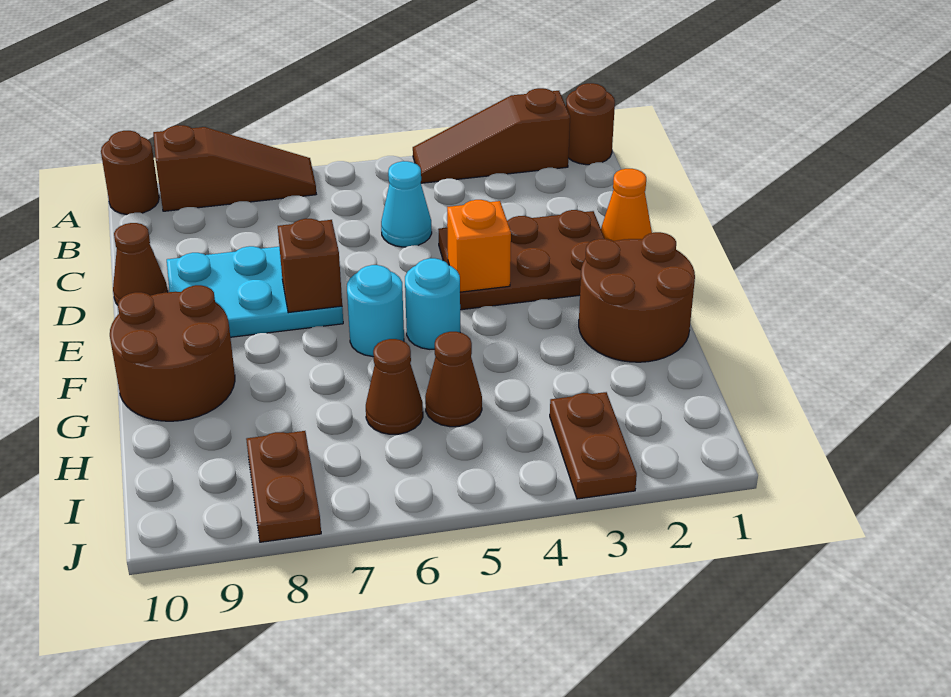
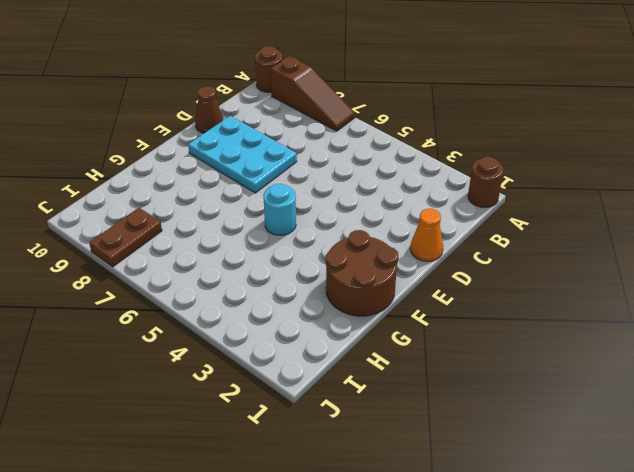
none -> brown 1x3 slope [413,88,570,183]
none -> cyan 1x1 cone [381,161,432,247]
none -> brown 2x3 plate [438,210,605,310]

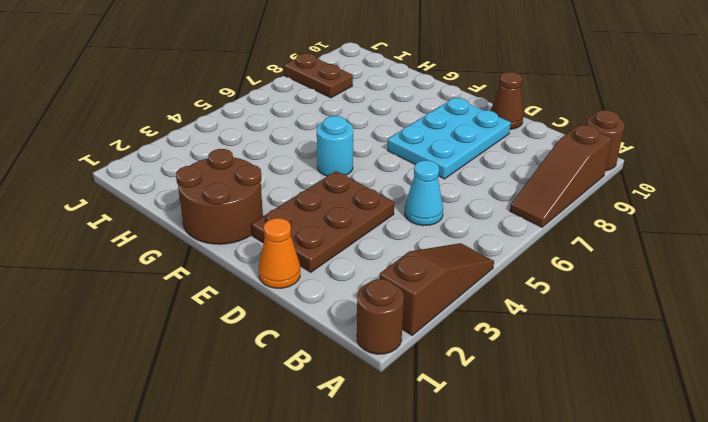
none -> cyan 1x1 round brick [347,265,404,357]
none -> brown 2x2 round brick [110,285,235,421]
none -> brown 1x1 cone [425,332,482,427]

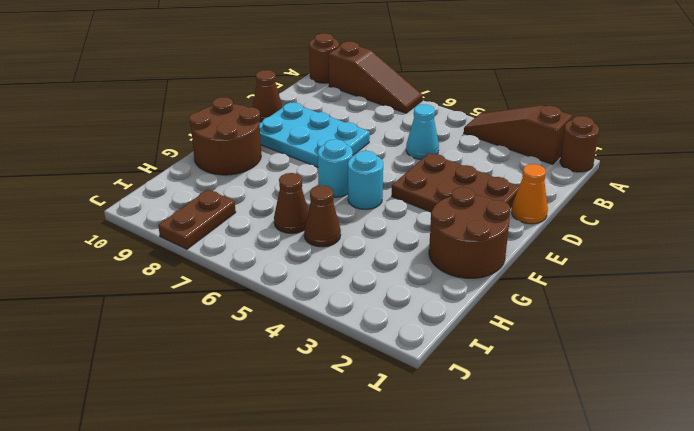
none -> brown 1x2 plate [550,392,637,499]
none -> orange 1x1 brick [447,200,511,292]
none -> brown 1x1 brick [278,219,342,313]

